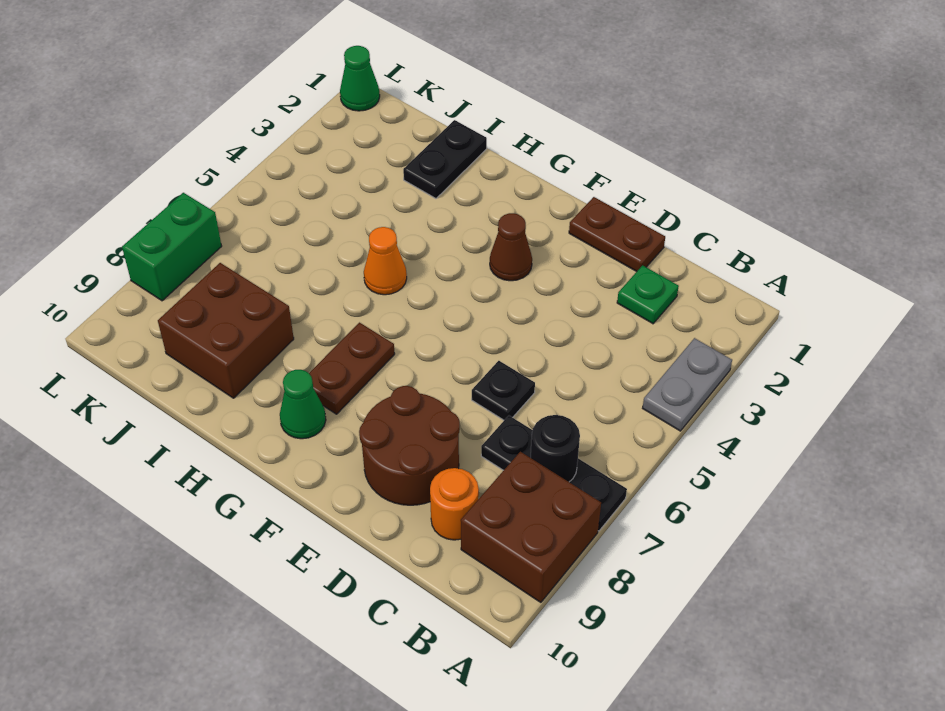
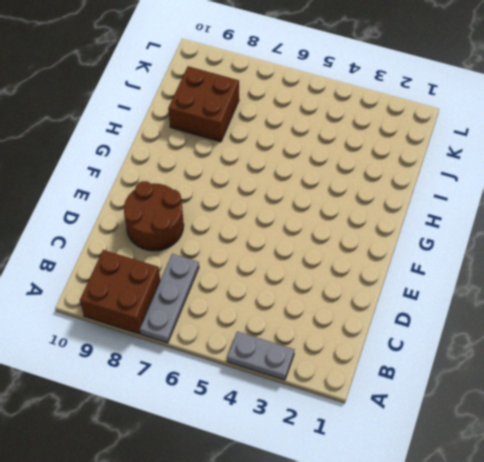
grey 1x3 plate [140,254,199,343] -> black 1x3 plate [481,416,627,531]
none -> green 1x1 plate [617,265,679,324]
none -> orange 1x1 round brick [430,468,479,540]
none -> brown 1x2 plate [569,197,665,272]

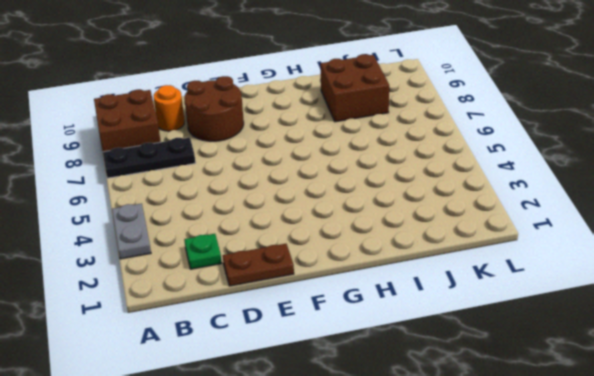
none -> black 1x1 plate [472,361,535,420]
none -> brown 1x1 cone [490,213,532,281]
none -> brown 1x2 plate [309,323,395,414]

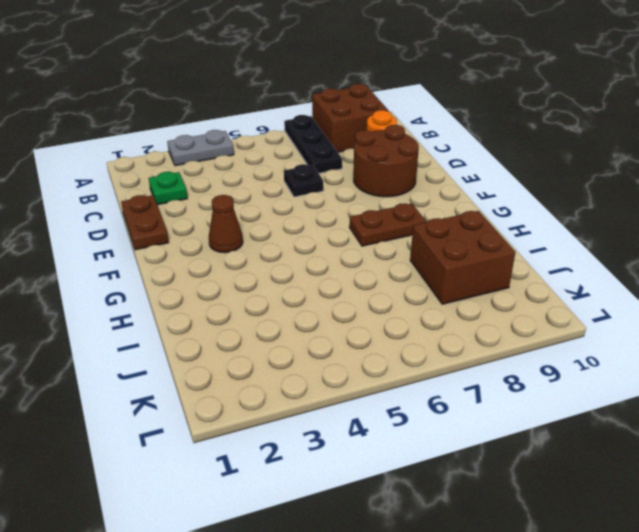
none -> green 1x1 cone [280,370,326,439]
none -> orange 1x1 cone [364,227,407,295]
none -> black 1x2 plate [403,120,487,198]

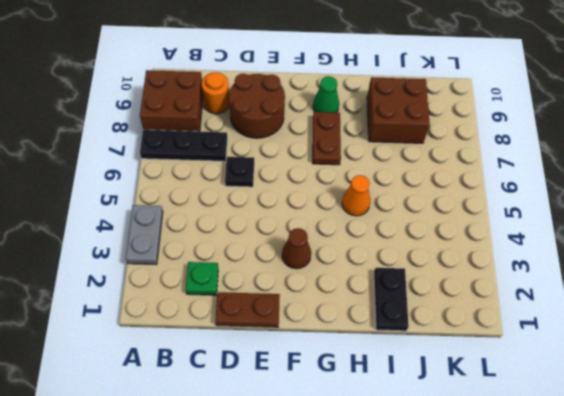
none -> green 1x1 cone [340,46,380,111]
none -> green 1x2 brick [122,193,222,301]
none -> black 1x1 round brick [531,415,580,482]

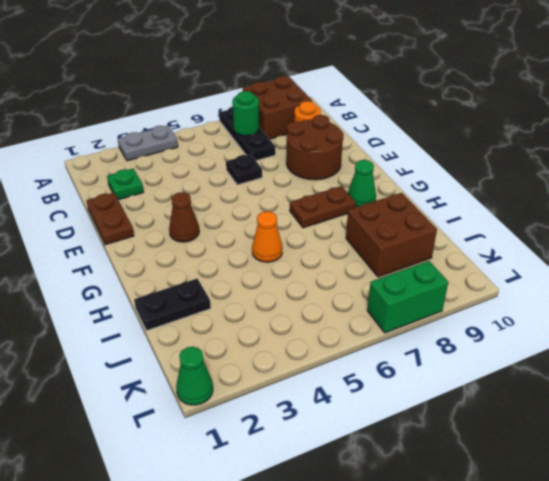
green 1x1 round brick [232,91,259,136] -> black 1x1 round brick [531,415,580,482]

